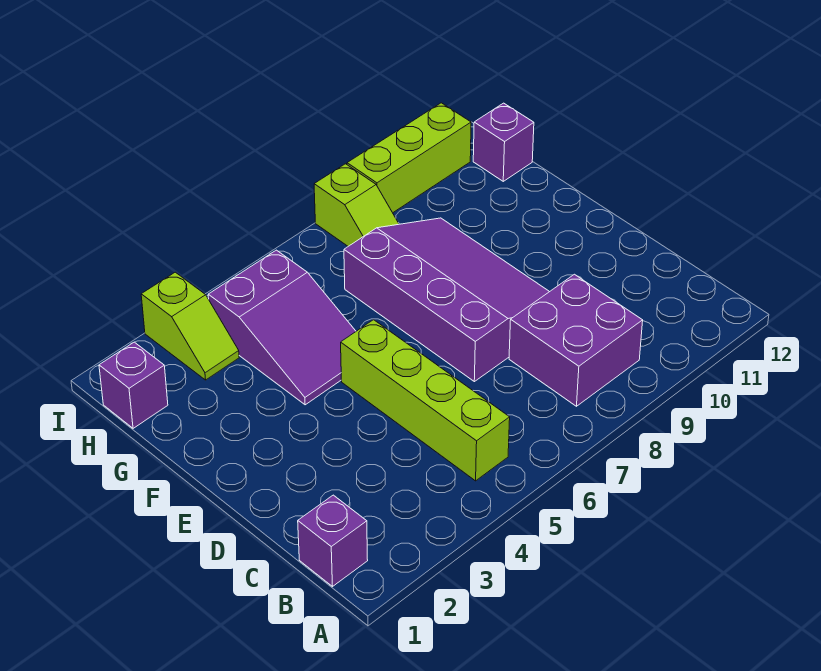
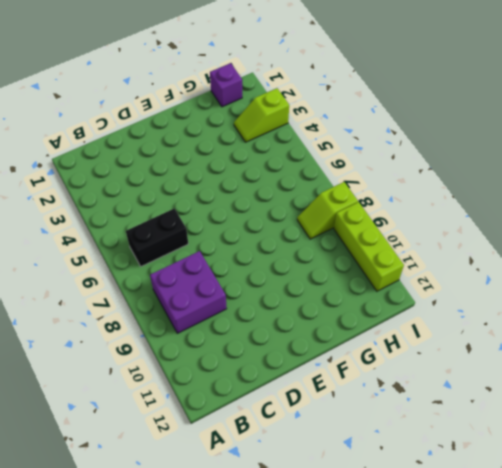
black 1x2 brick [126,208,188,266] -> none
none -> purple 1x1 brick [298,495,368,586]
none -> lime 1x4 brick [341,320,510,481]

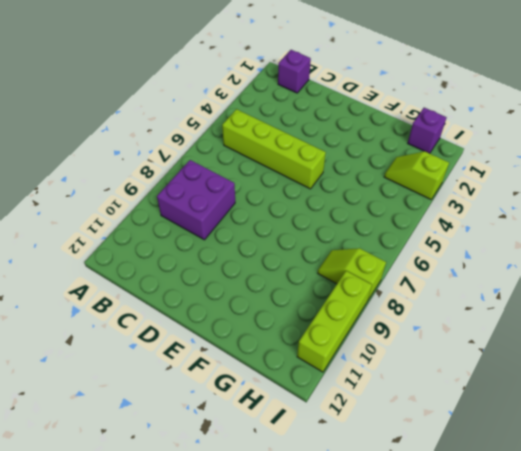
none -> purple 3x4 slope [344,218,549,382]
none -> purple 2x3 slope [208,250,356,405]

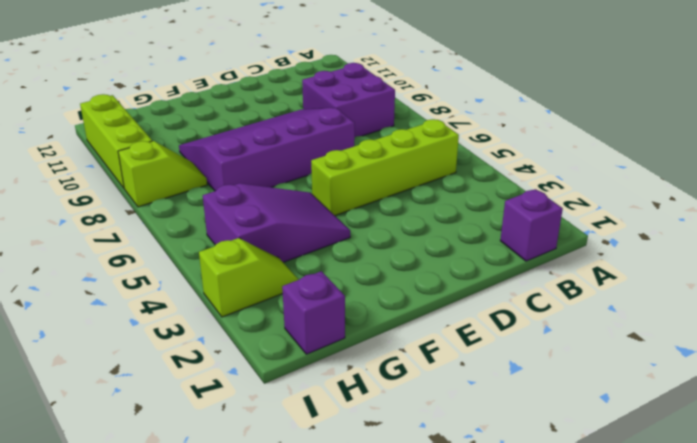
none -> purple 1x1 brick [473,103,534,181]

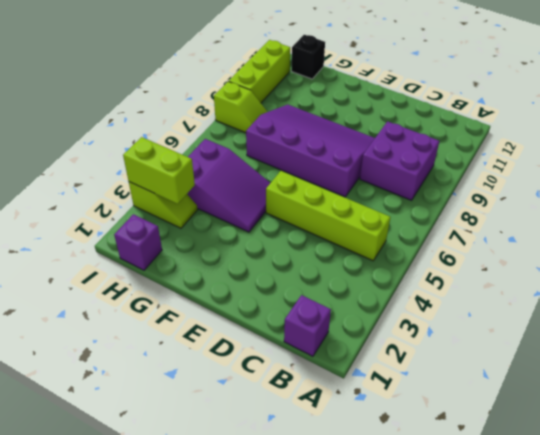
lime 1x2 brick [123,137,195,204] -> none
black 1x1 brick [291,35,325,79] -> purple 1x1 brick [473,103,534,181]

